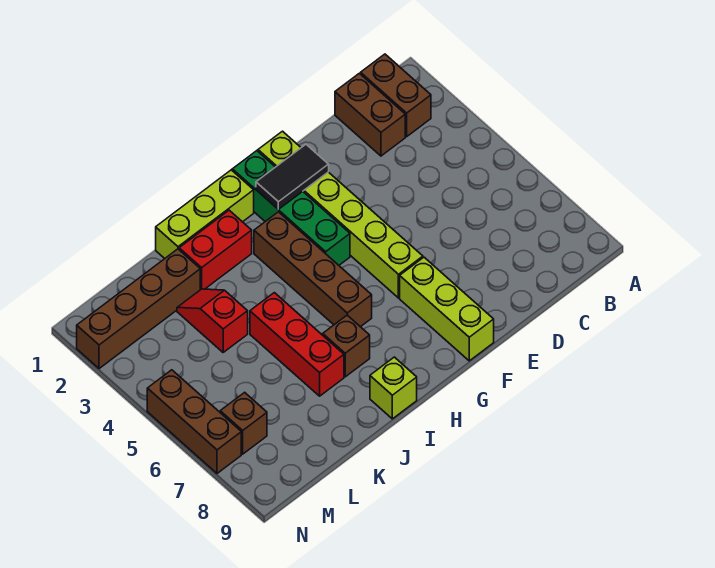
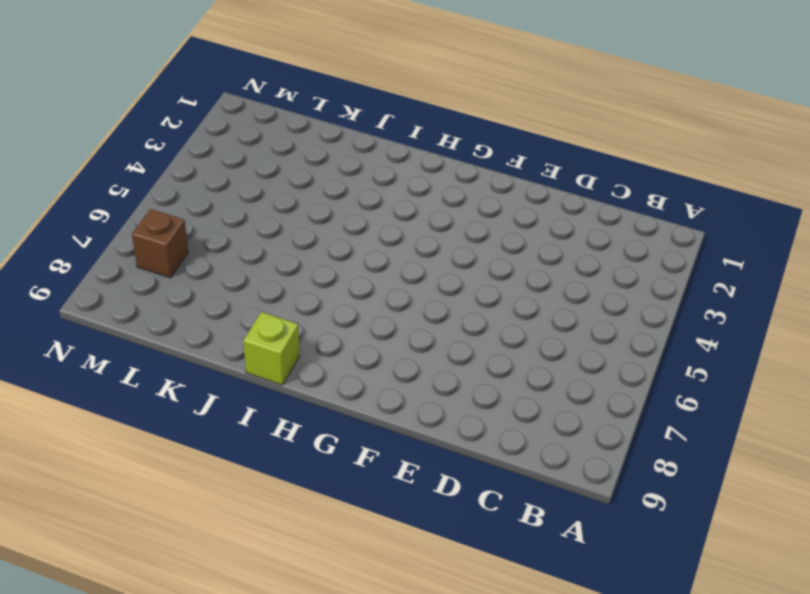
none -> brown 1x2 brick [361,54,431,137]
none -> brown 1x2 brick [335,73,405,156]
none -> lime 1x6 brick [258,131,423,298]

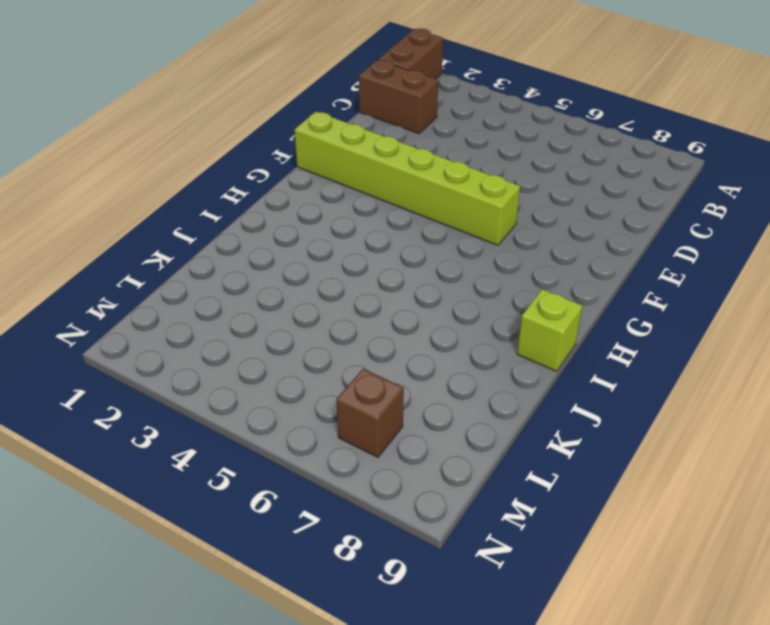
brown 1x2 brick [378,28,443,79] -> brown 1x2 brick turned to [361,54,431,137]
none -> lime 1x3 brick [400,257,494,361]
none -> green 1x4 brick [232,151,350,265]
none -> lime 1x3 brick [156,170,254,259]

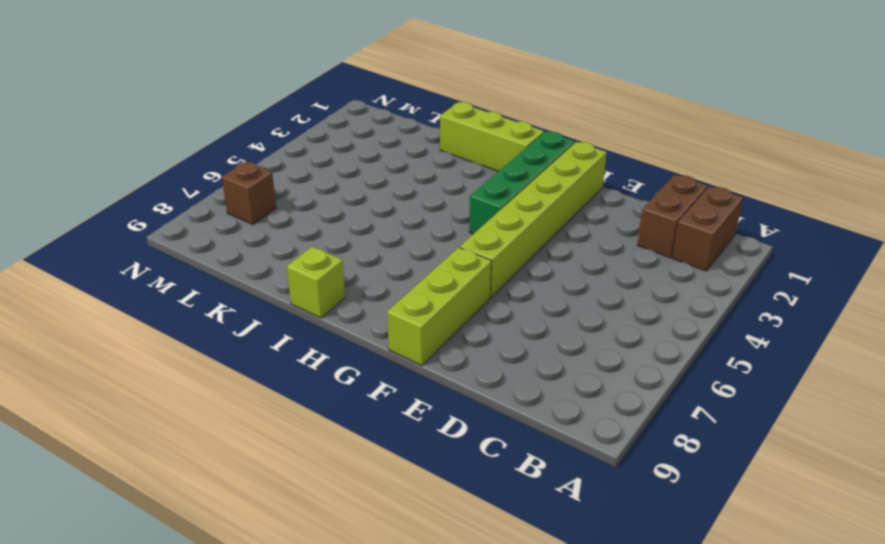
none -> brown 1x4 brick [254,212,372,327]
none -> red 1x2 brick [179,210,252,290]
none -> brown 1x1 brick [323,315,370,377]

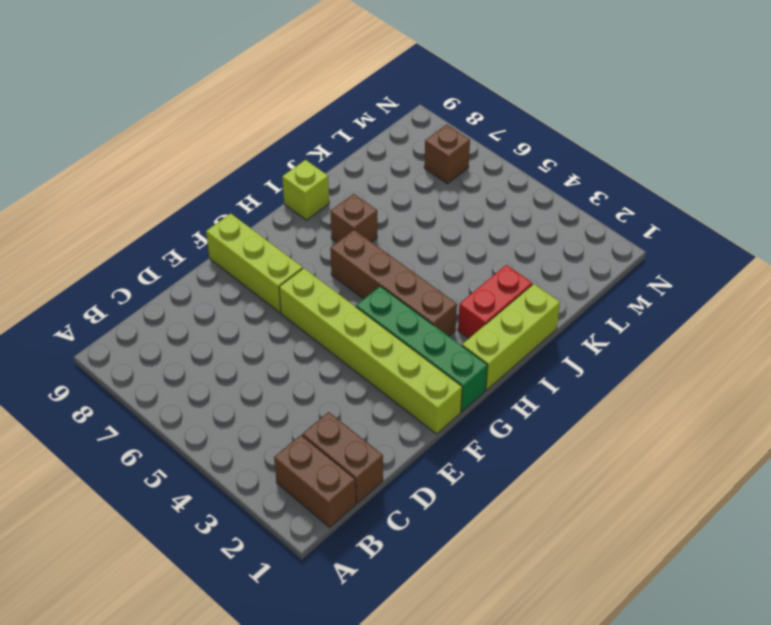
none -> red 1x3 brick [250,293,344,396]
none -> brown 1x4 brick [77,249,200,369]
none -> red 1x2 slope [177,289,248,352]

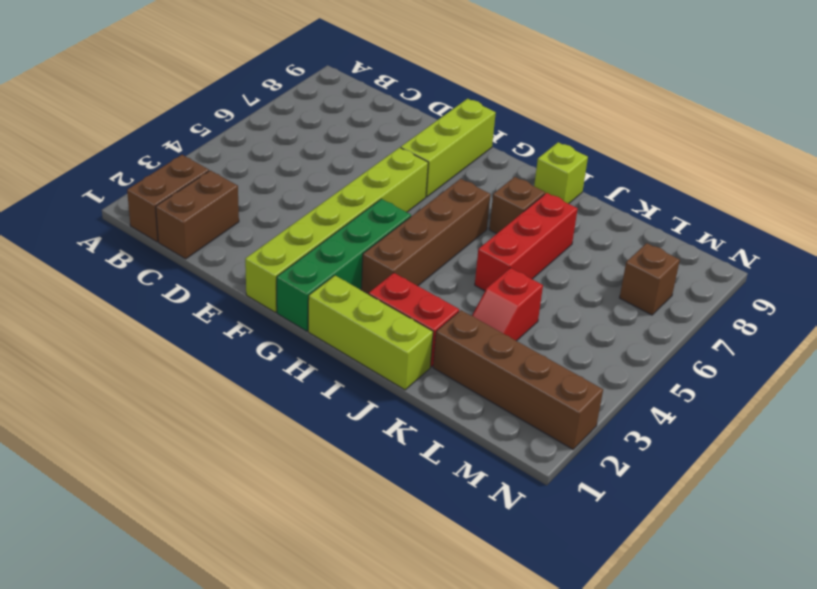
none -> brown 1x3 brick [147,370,241,473]
none -> black 1x2 tile [256,145,329,210]

